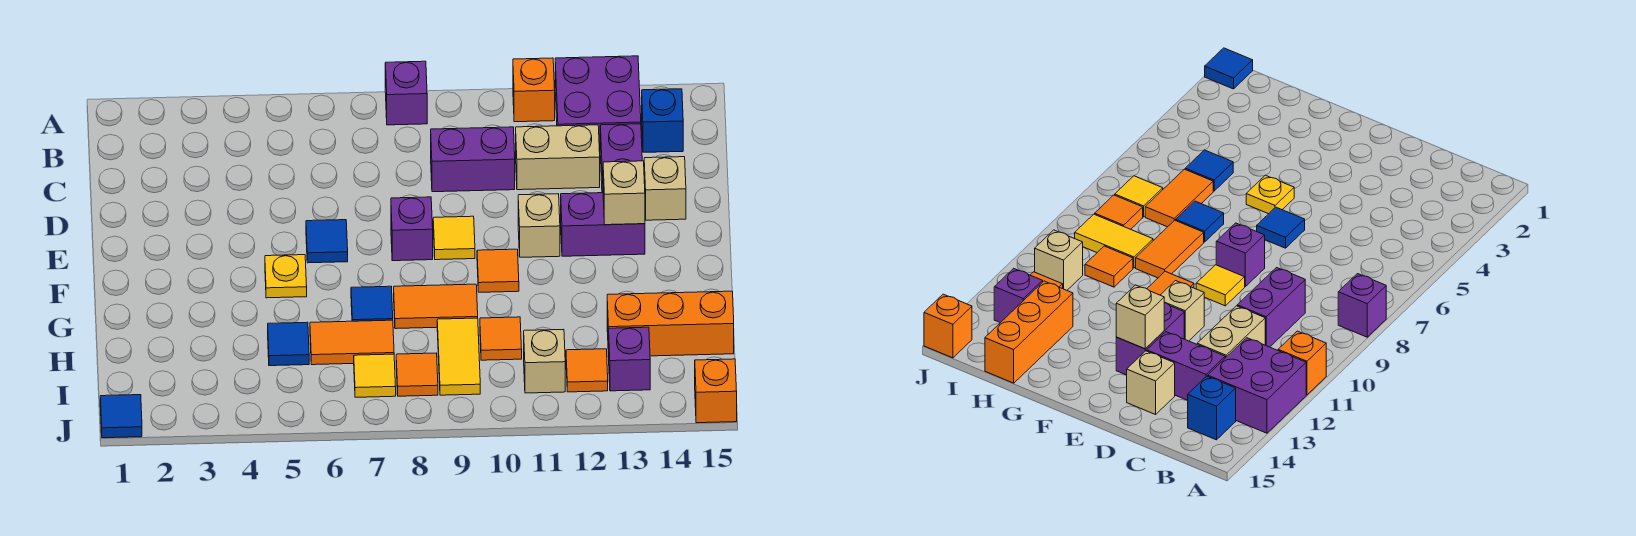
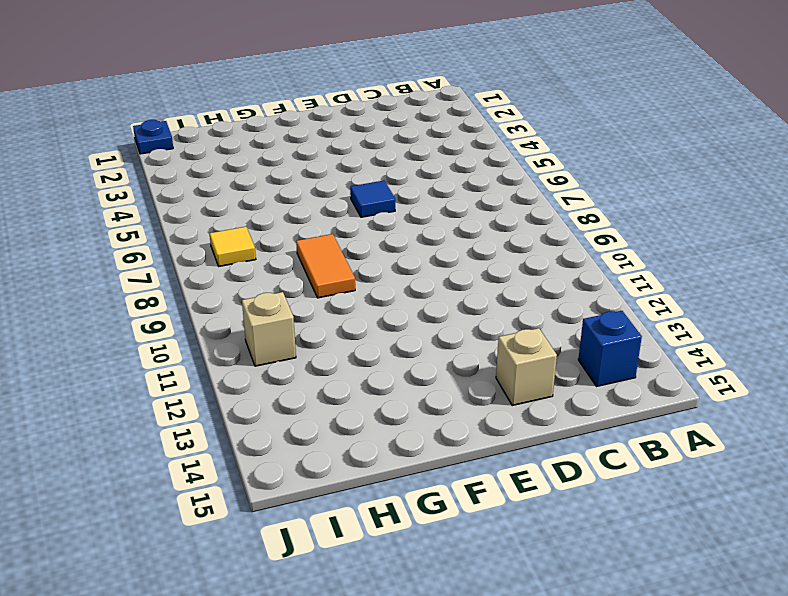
blue 1x1 plate [133,120,173,154] -> blue 1x1 tile [100,395,142,438]
none -> purple 1x1 brick [385,61,427,125]
none -> orange 1x1 brick [513,58,555,122]
none -> purple 2x2 brick [555,56,641,152]
none -> purple 1x2 brick [431,127,515,192]

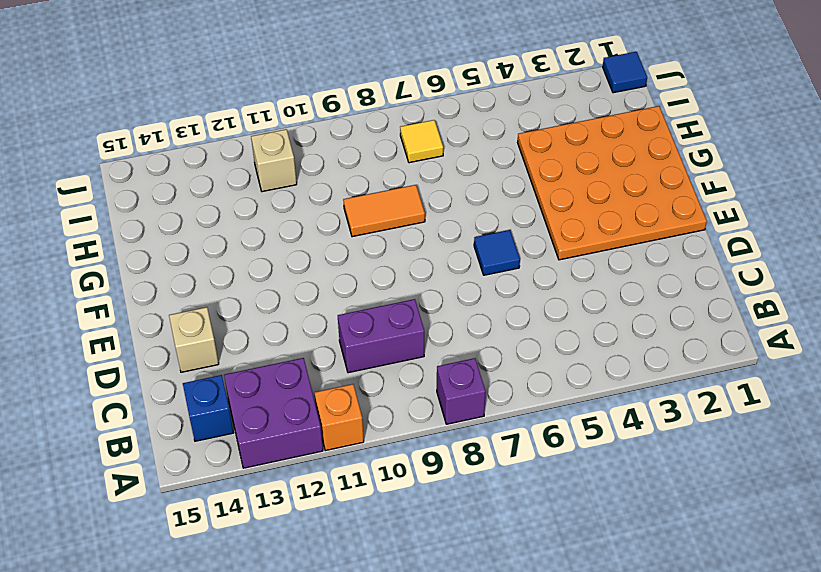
orange 4x4 plate [518,106,707,260] -> none
none -> tan 1x2 brick [516,125,600,190]
none -> purple 1x2 brick [600,124,642,193]
none -> purple 1x1 brick [391,197,433,261]
none -> yellow 1x1 tile [433,216,475,260]

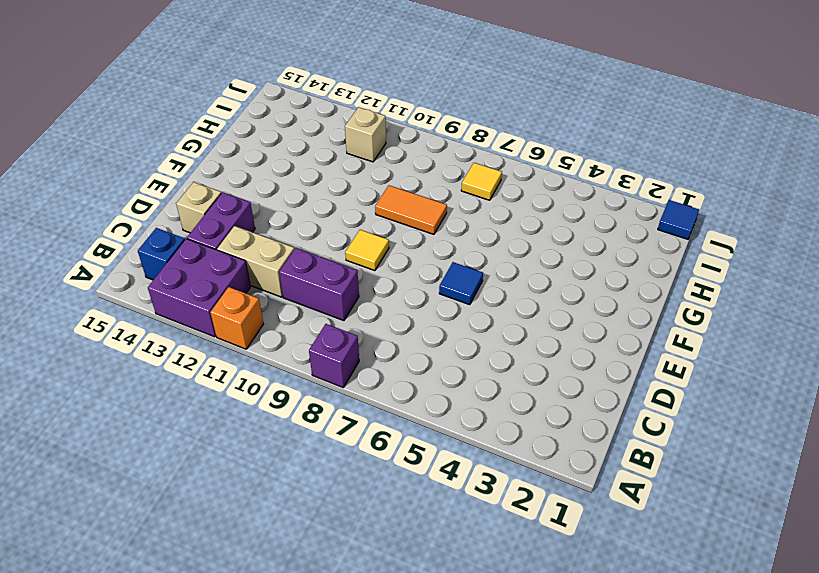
none -> purple 1x1 brick [391,197,433,261]
none -> tan 1x1 brick [518,194,560,257]
none -> purple 1x2 brick [561,193,645,256]
none -> yellow 1x1 plate [265,255,307,298]

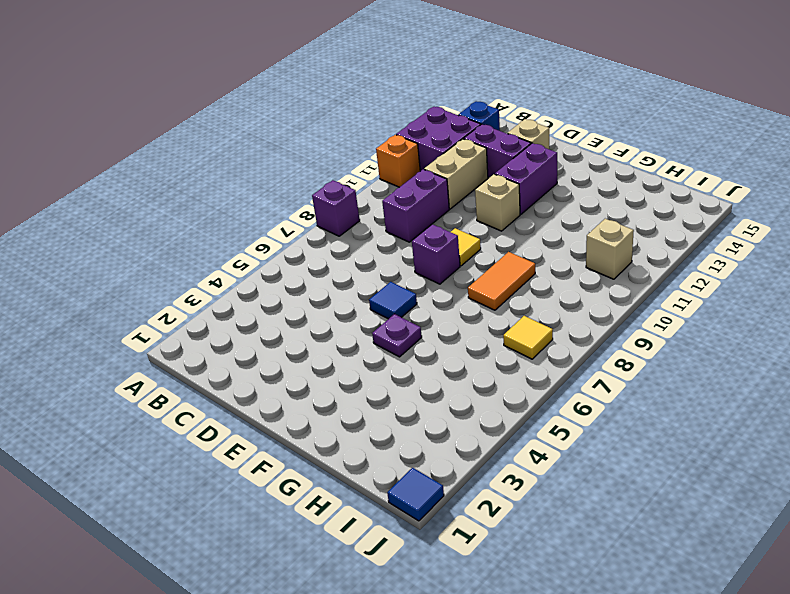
purple 1x1 plate [372,314,422,357] -> yellow 1x1 plate [265,255,307,298]
none -> orange 1x1 tile [477,249,519,292]
none -> blue 1x1 tile [351,286,393,321]
none -> blue 1x1 tile [268,322,309,366]
none -> orange 1x2 tile [310,320,394,365]

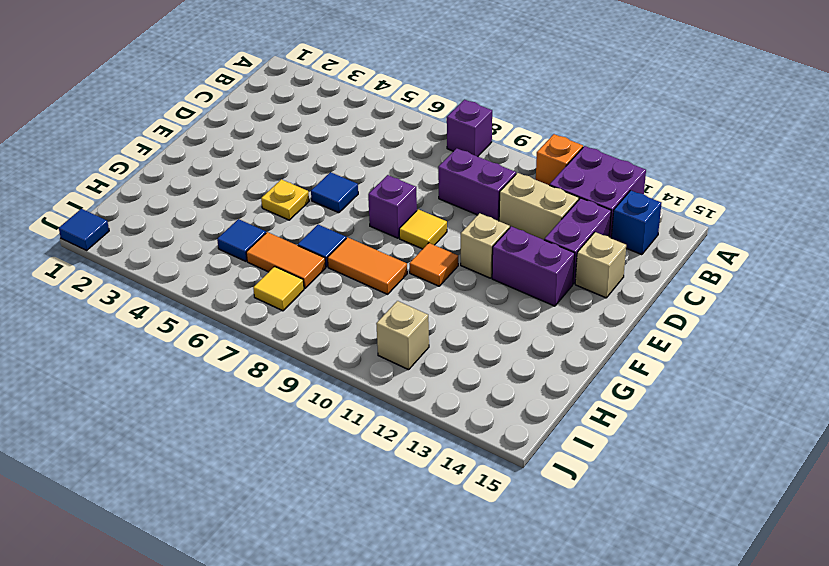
none -> yellow 1x2 tile [437,318,480,395]
none -> orange 1x1 tile [480,317,522,360]
none -> orange 1x3 brick [607,291,734,357]
none -> orange 1x1 tile [396,353,438,396]

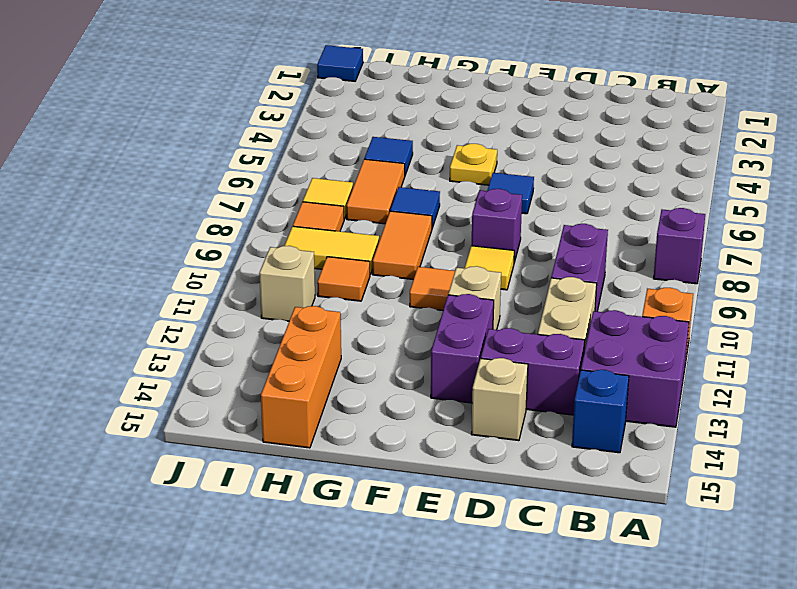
none -> orange 1x1 tile [566,349,608,392]
none -> purple 1x1 brick [609,327,650,391]
none -> orange 1x1 brick [695,359,737,423]
none -> tan 1x1 brick [603,161,645,225]

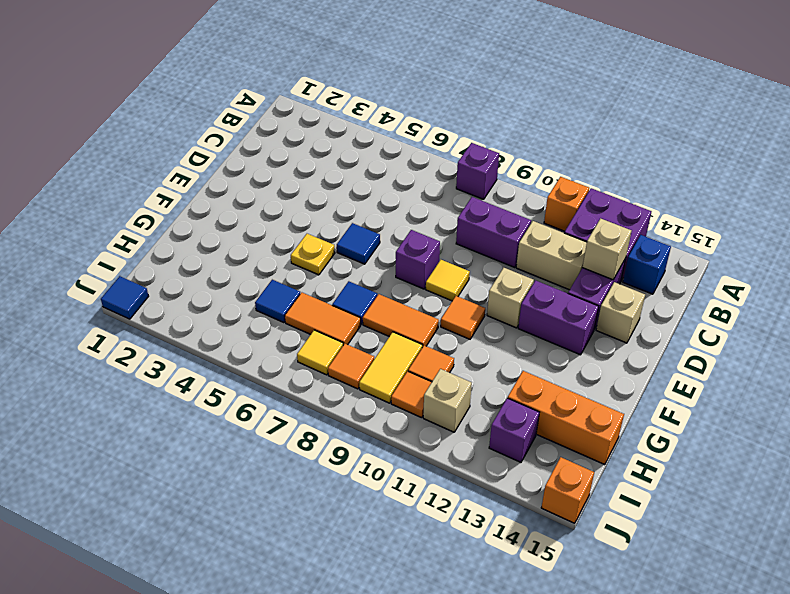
tan 1x1 brick [583,218,631,280] -> tan 1x1 brick moved to [603,161,645,225]
orange 1x1 tile [391,371,432,418] -> orange 1x1 tile moved to [566,349,608,392]

